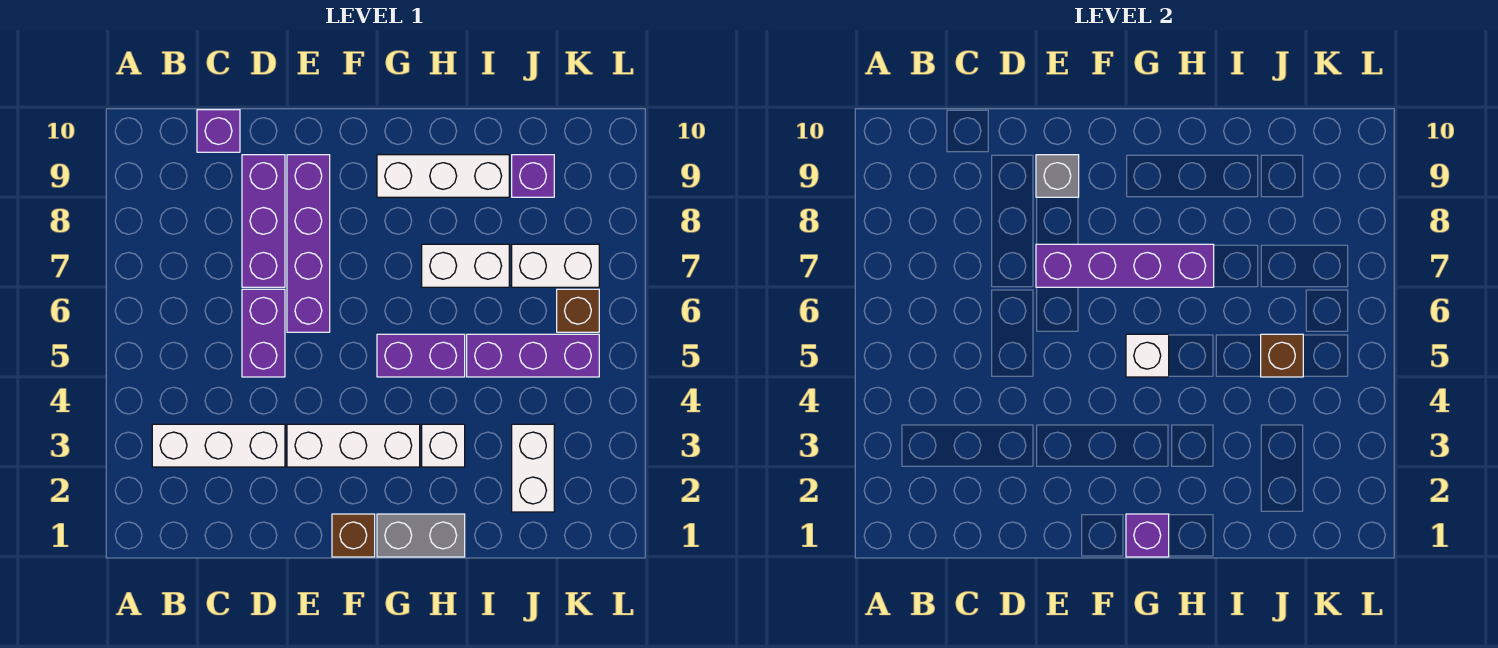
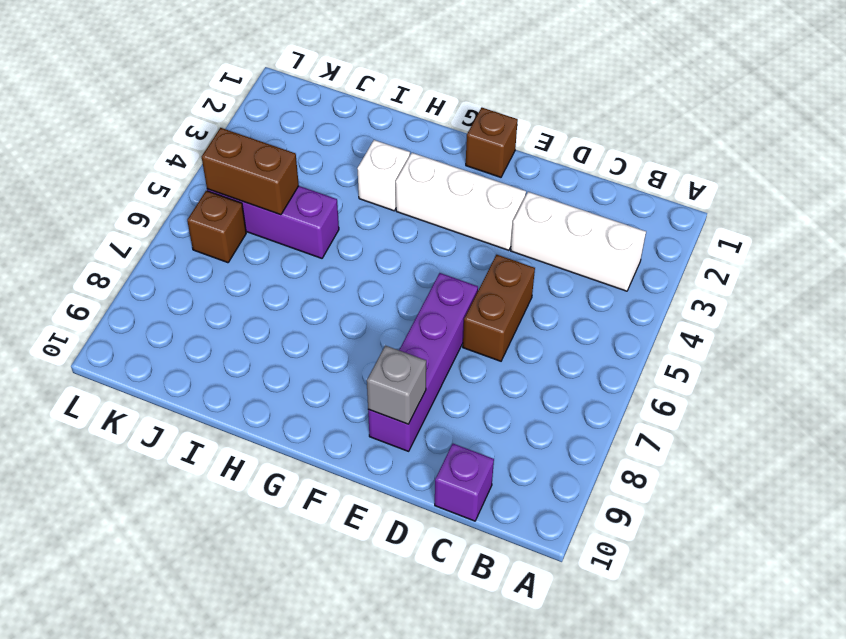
brown 1x2 brick [463,255,535,361] -> purple 1x2 brick [242,289,285,377]
brown 1x2 brick [202,128,299,215] -> brown 1x1 brick [1261,334,1303,377]
none -> purple 1x3 brick [242,155,285,287]
none -> grey 1x2 brick [377,514,465,557]
none -> purple 1x2 brick [377,334,465,377]

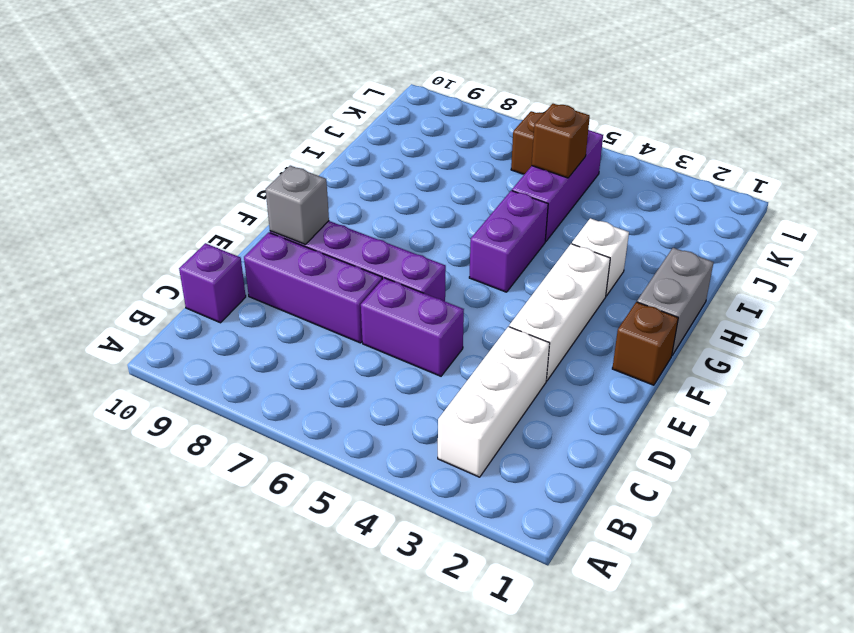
none -> white 1x3 brick [377,155,509,197]
none -> white 1x2 brick [422,244,509,287]
none -> white 1x2 brick [512,424,554,512]

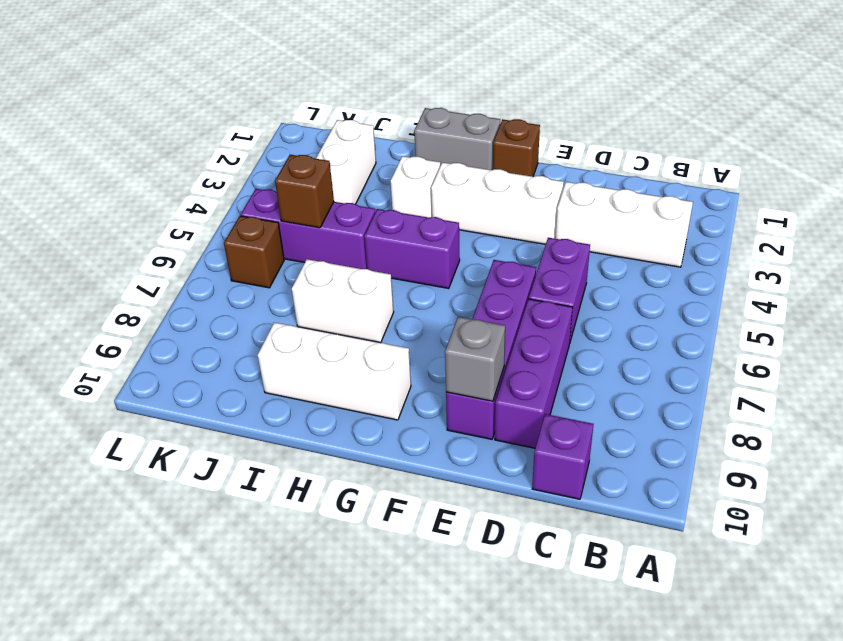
none -> white 1x2 brick [512,244,599,287]
none -> purple 1x1 brick [512,155,554,197]
none -> purple 1x4 brick [1036,244,1214,287]

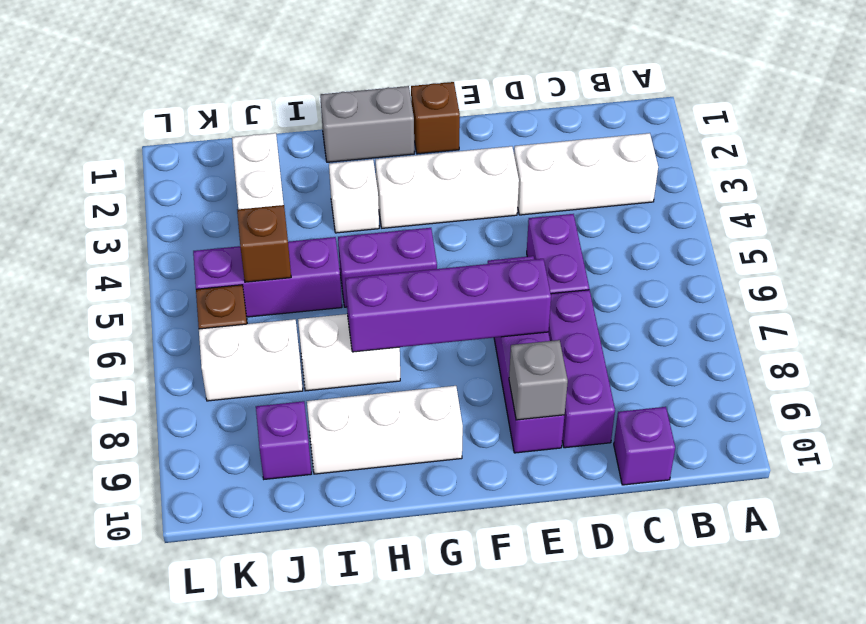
none -> purple 1x1 brick [1126,514,1169,557]
none -> white 1x1 brick [1126,334,1169,377]

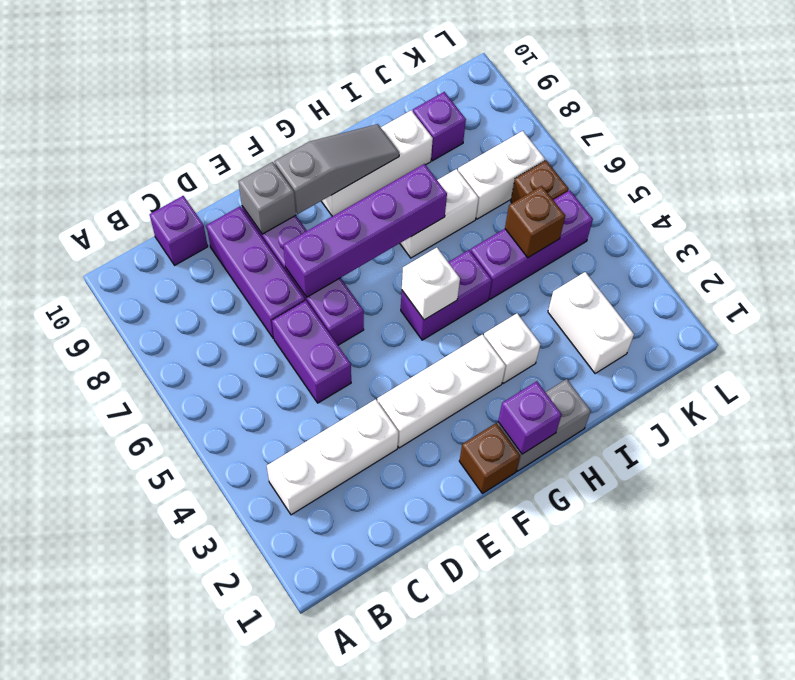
grey 1x3 slope [274,124,399,214] -> none

